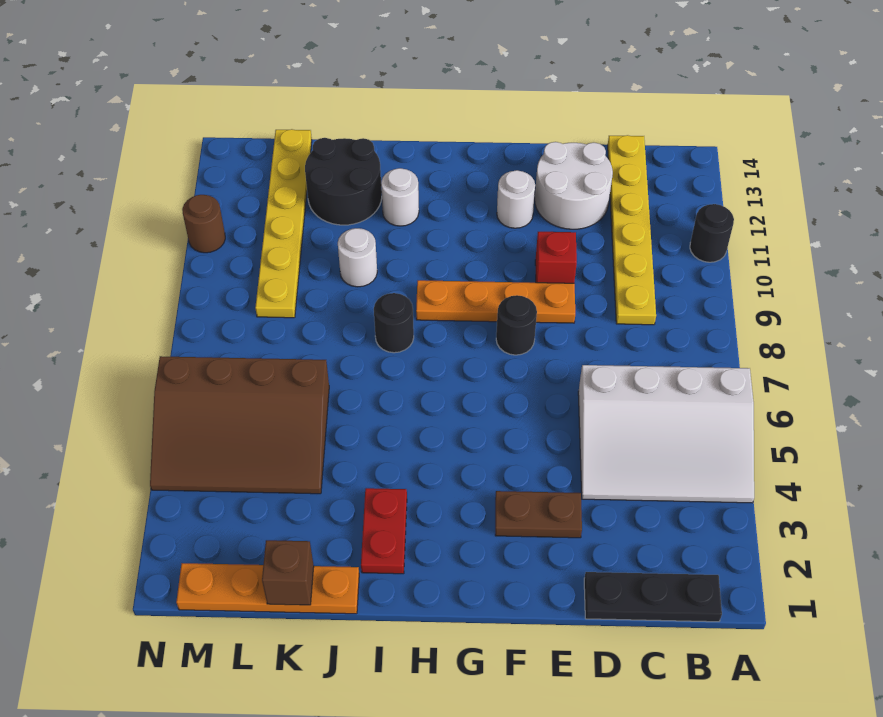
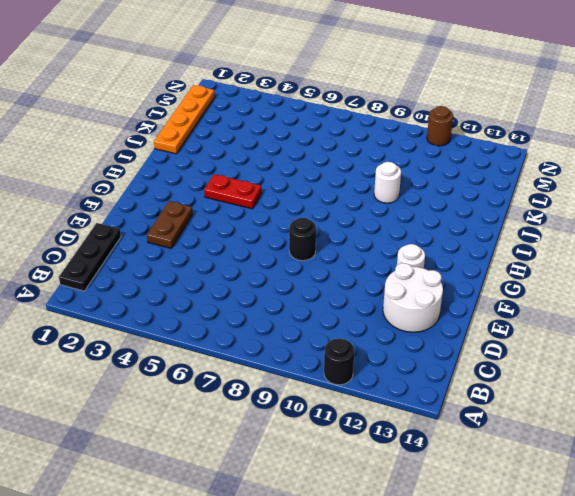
red 1x2 plate [204,174,262,209] -> red 1x2 plate moved to [361,488,407,574]
none -> white 3x4 slope [578,365,754,503]
none -> yellow 1x6 plate [608,135,656,325]
none -> orange 1x4 plate [416,280,575,323]

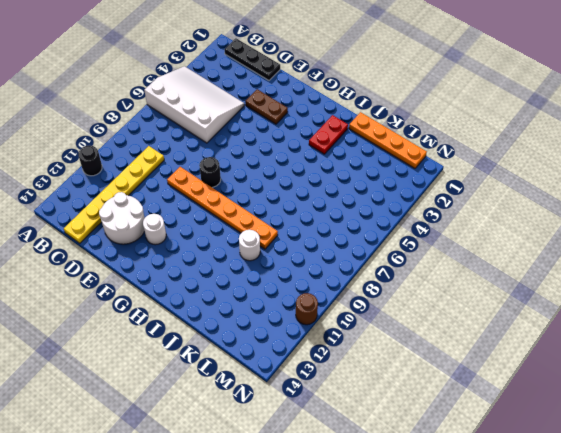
orange 1x6 plate [167,167,278,249] -> orange 1x4 plate [416,280,575,323]
none -> red 1x1 brick [535,232,577,283]
none -> black 1x1 round brick [374,293,414,353]
none -> white 1x1 round brick [381,168,419,226]

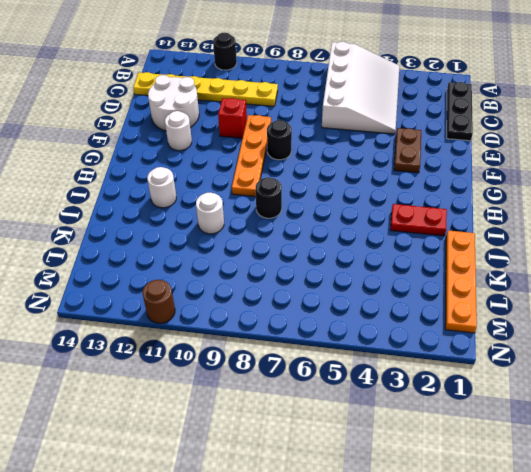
none -> black 2x2 round brick [305,138,382,225]
none -> brown 3x4 slope [150,356,329,494]
none -> yellow 1x6 plate [255,129,312,318]

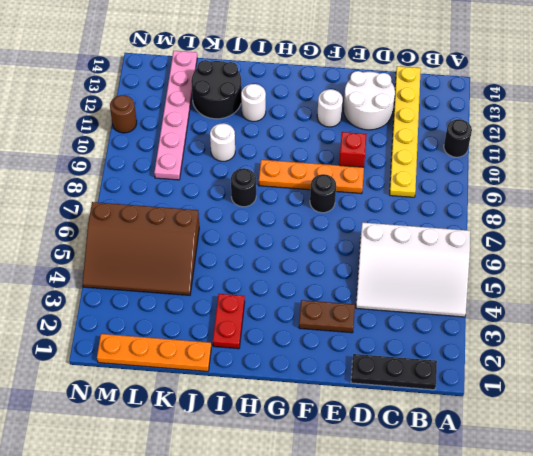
pink 1x6 plate [154,51,197,180] -> yellow 1x6 plate [255,129,312,318]
none -> brown 1x1 brick [262,540,314,605]

